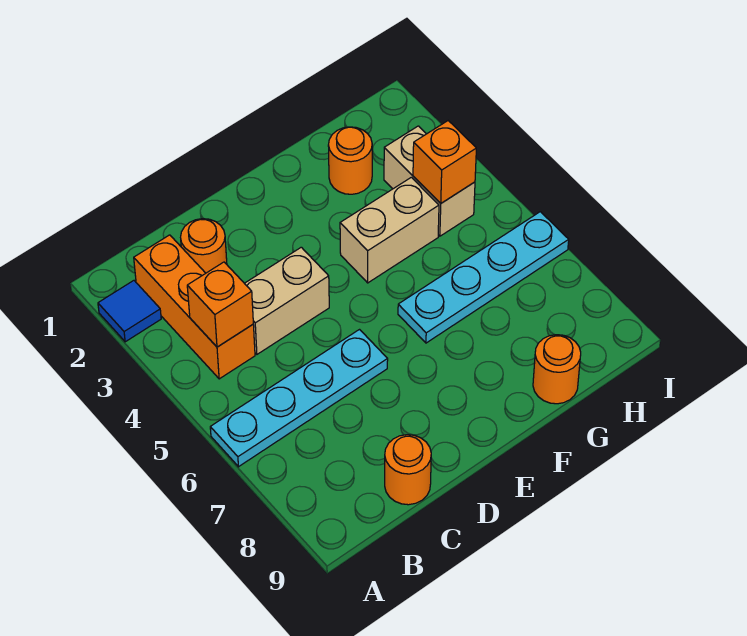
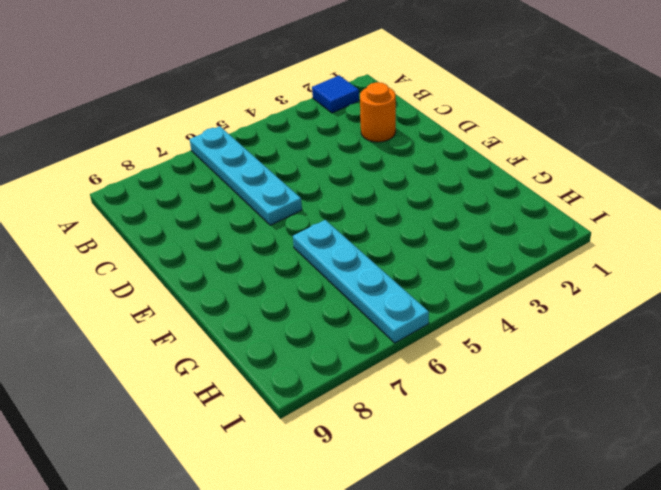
none -> orange 1x3 brick [134,235,255,379]
none -> tan 1x2 brick [244,247,329,354]
none -> orange 1x1 round brick [385,435,431,505]

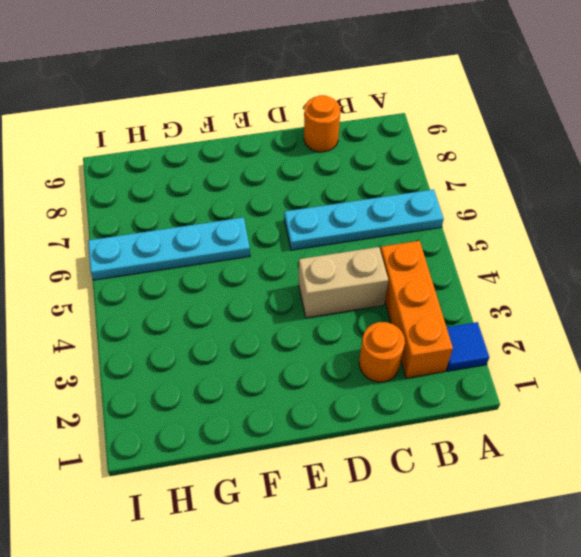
none -> tan 1x2 brick [340,177,439,283]
none -> orange 1x1 round brick [328,127,372,194]
none -> orange 1x1 round brick [533,335,581,404]

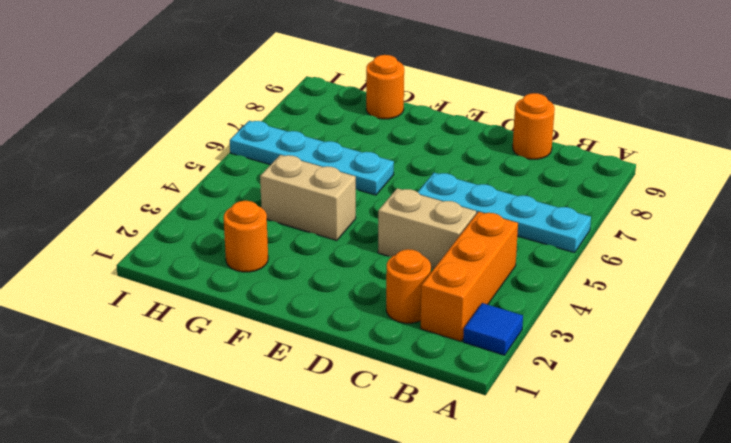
none -> tan 1x2 brick [384,126,475,236]
none -> orange 1x1 brick [187,262,253,347]
none -> orange 1x1 brick [413,121,476,203]

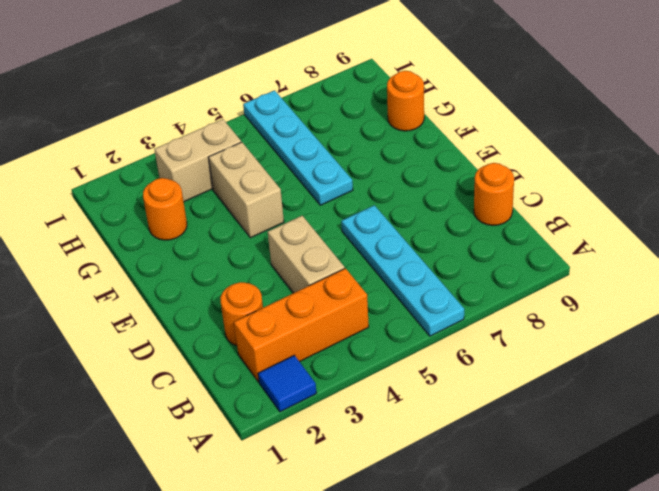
none -> orange 1x1 brick [187,262,253,347]
none -> orange 1x1 brick [413,121,476,203]

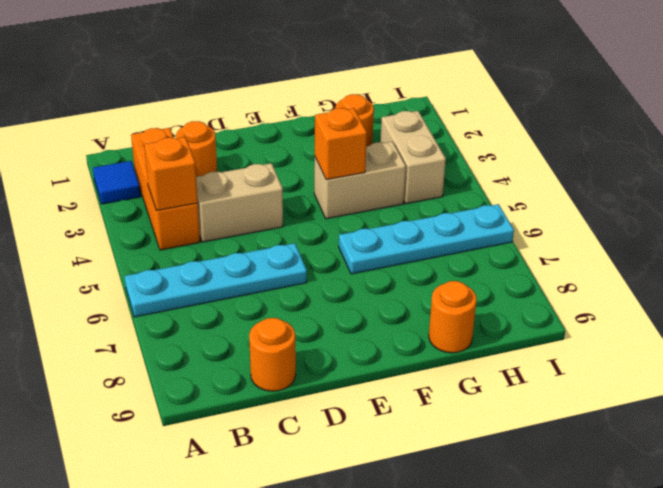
orange 1x1 brick [315,108,367,180] -> orange 1x1 brick moved to [413,121,476,203]

